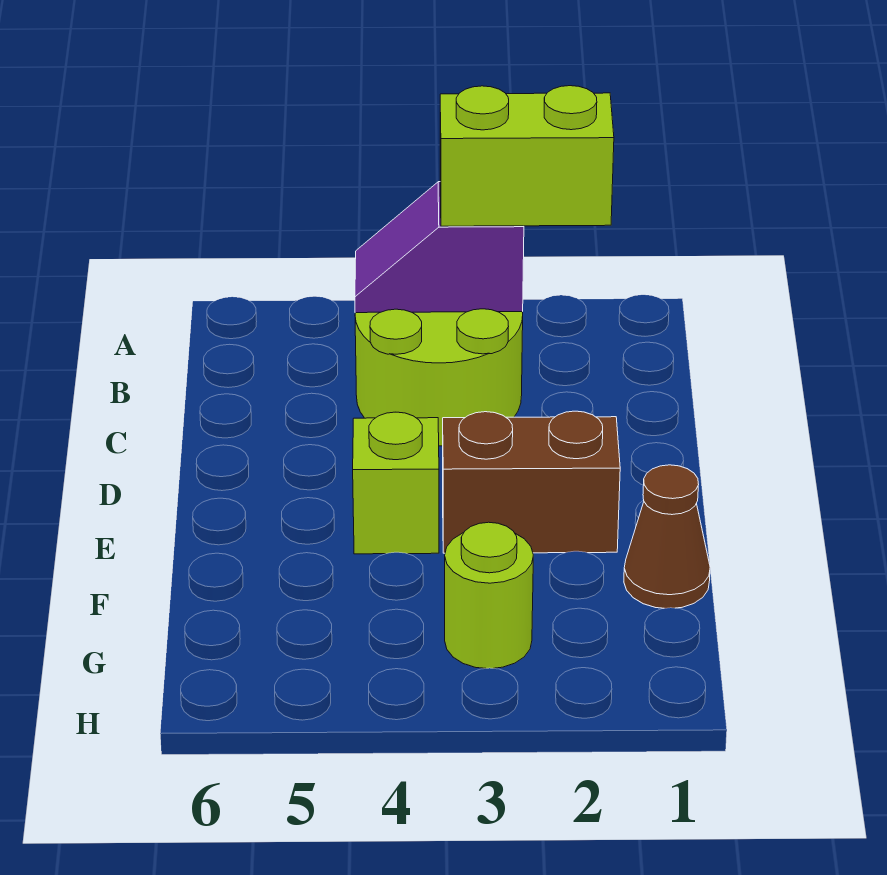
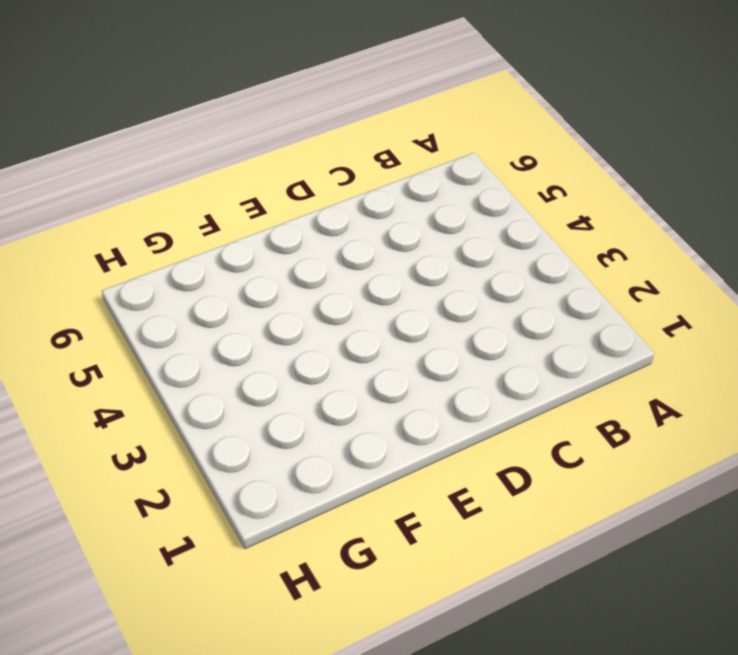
none -> lime 2x2 round brick [355,309,523,446]
none -> brown 1x2 brick [443,411,620,553]

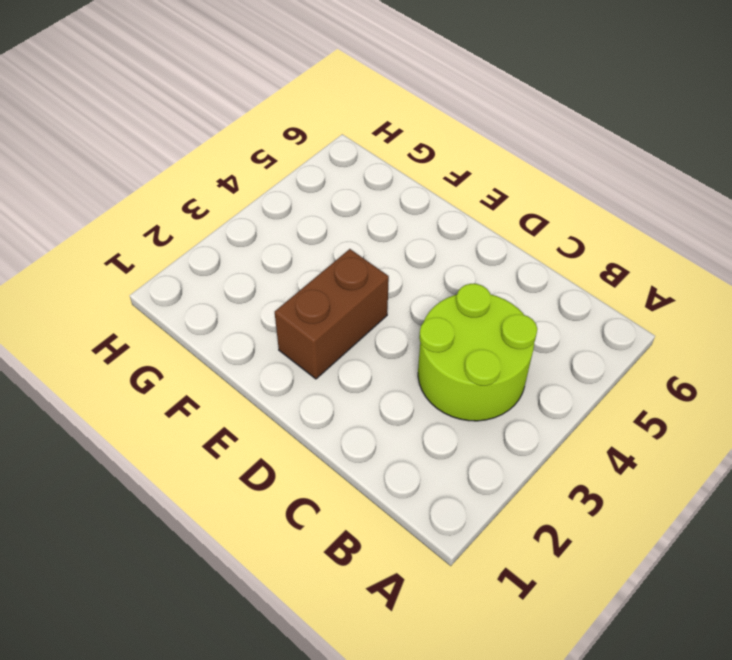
none -> lime 1x1 brick [353,412,439,554]
none -> brown 1x1 cone [624,465,710,608]

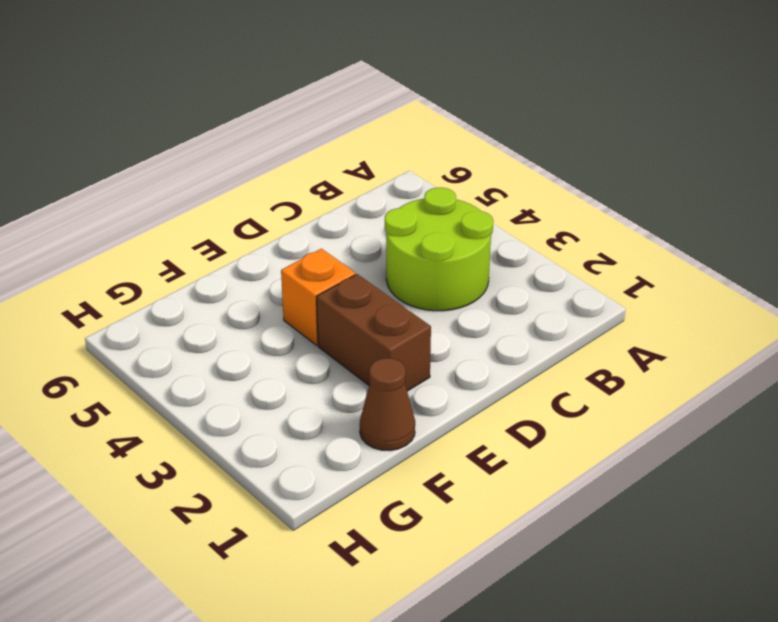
orange 1x1 brick [281,249,355,345] -> lime 1x1 brick [353,412,439,554]
none -> lime 1x1 round brick [445,522,533,668]
none -> purple 1x2 slope [355,182,524,313]

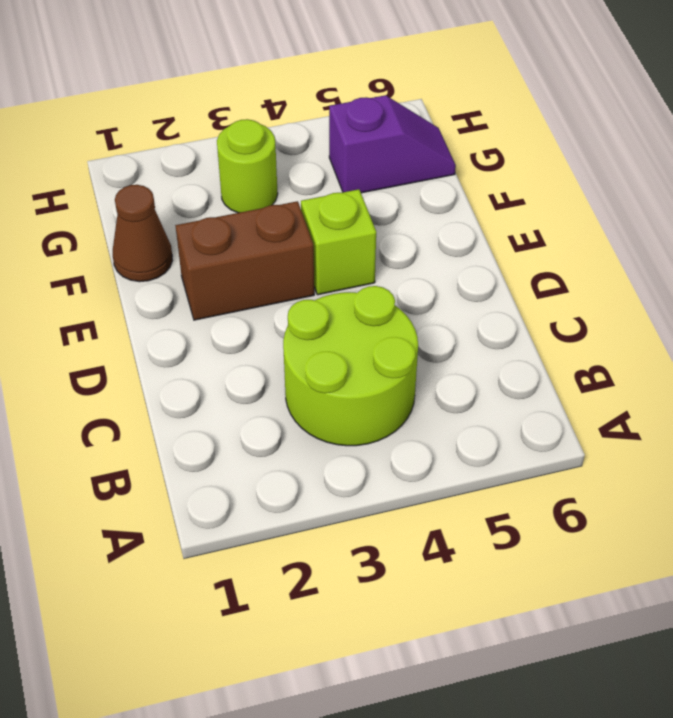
purple 1x2 slope [329,95,456,193] -> purple 1x2 slope moved to [355,182,524,313]
none -> lime 1x2 brick [440,86,614,226]

